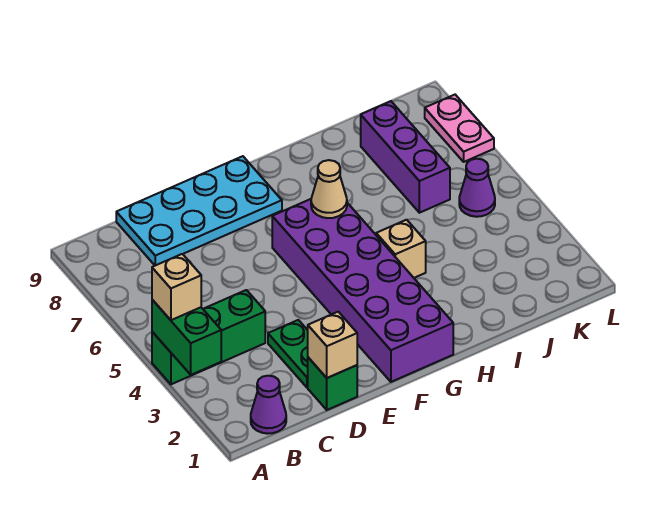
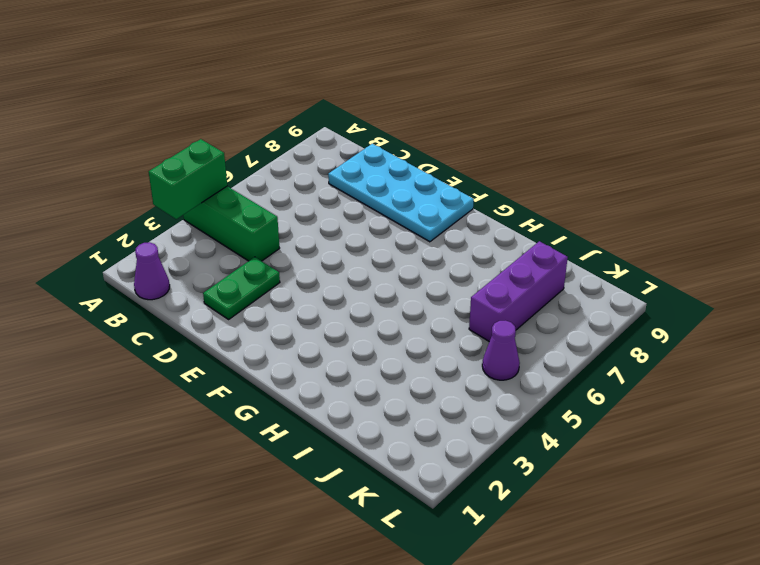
none -> green 1x1 brick [308,357,357,410]
none -> purple 2x6 brick [272,199,453,382]
none -> tan 1x1 brick [376,220,426,278]

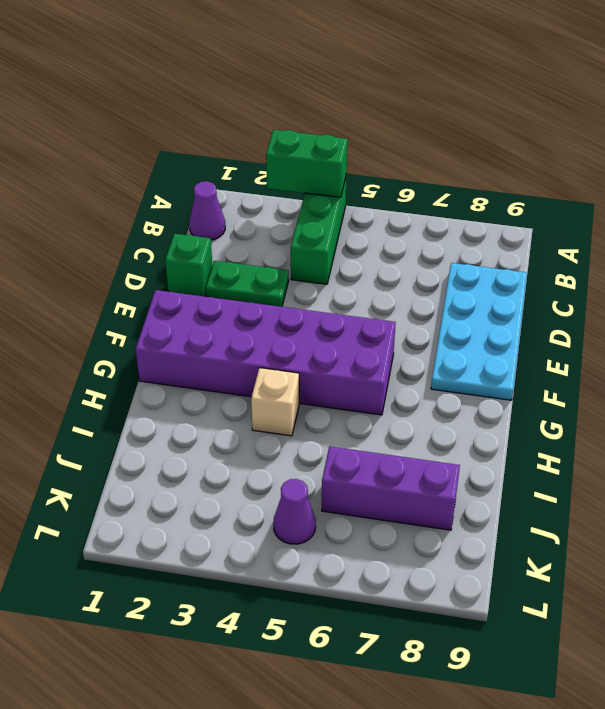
none -> pink 1x2 plate [425,95,494,162]
none -> tan 1x1 brick [308,312,357,378]
none -> tan 1x1 cone [311,160,347,218]

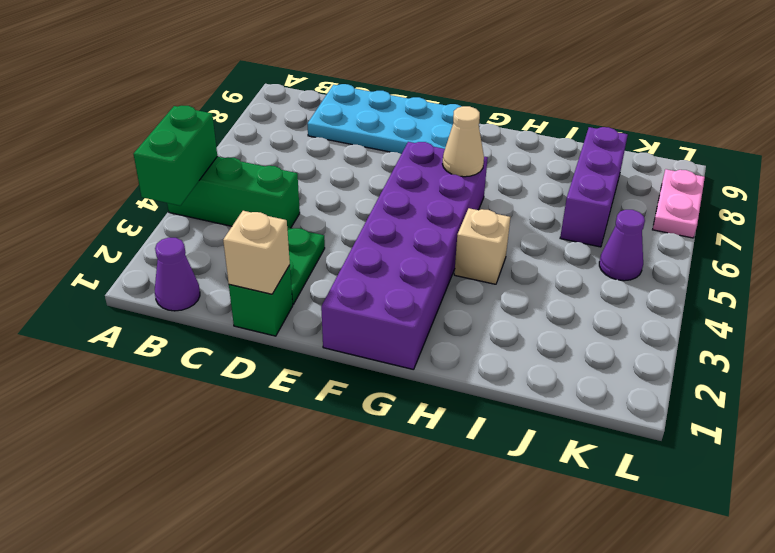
none -> tan 1x1 brick [152,254,201,320]

